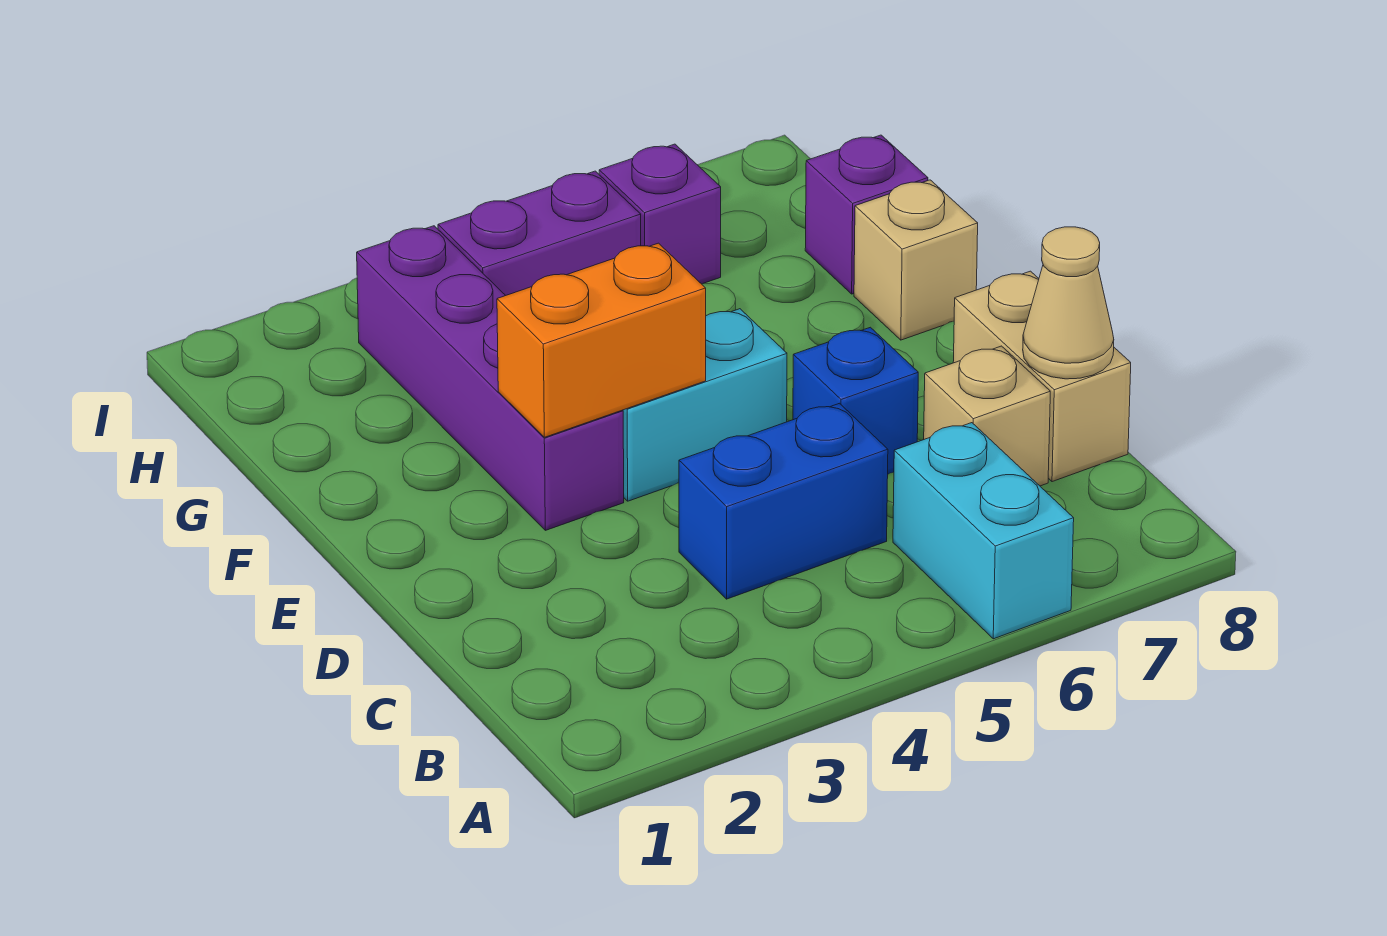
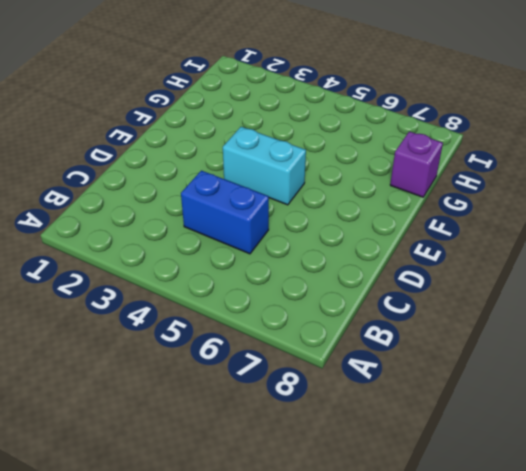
none -> cyan 1x2 brick [893,423,1074,639]
none -> tan 1x1 brick [924,346,1050,486]
none -> tan 1x2 brick [953,271,1131,482]

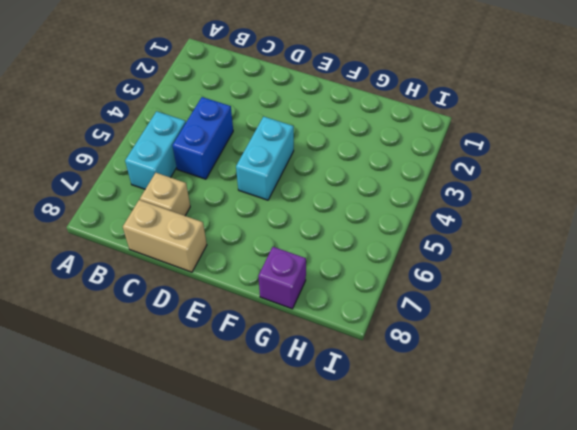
cyan 1x2 brick [125,111,186,189] -> cyan 1x2 brick turned to [893,423,1074,639]
none -> blue 1x1 brick [793,327,918,474]
none -> purple 1x4 brick [357,226,624,530]
none -> tan 1x1 brick [854,180,978,340]

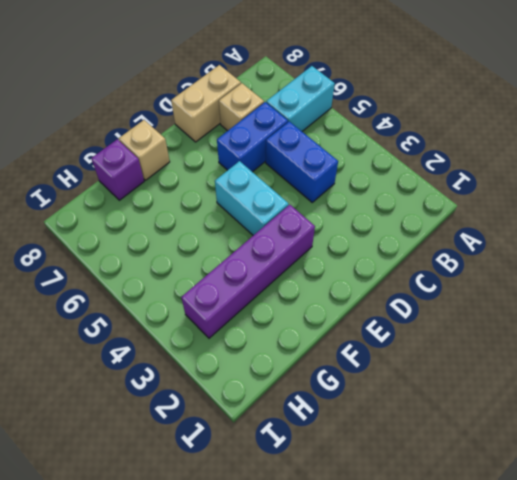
blue 1x2 brick [217,102,288,172] -> blue 1x1 brick [793,327,918,474]
none -> purple 1x2 brick [438,171,641,295]
none -> purple 1x1 brick [599,144,721,284]
none -> tan 1x1 cone [1023,227,1114,379]

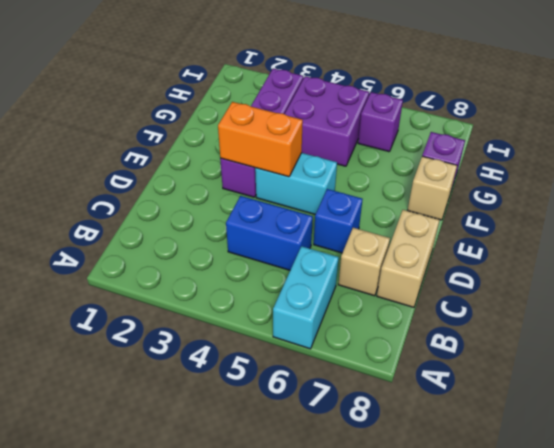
purple 2x2 brick [285,76,369,166] -> purple 1x2 brick [438,171,641,295]
none -> tan 1x1 cone [1023,227,1114,379]

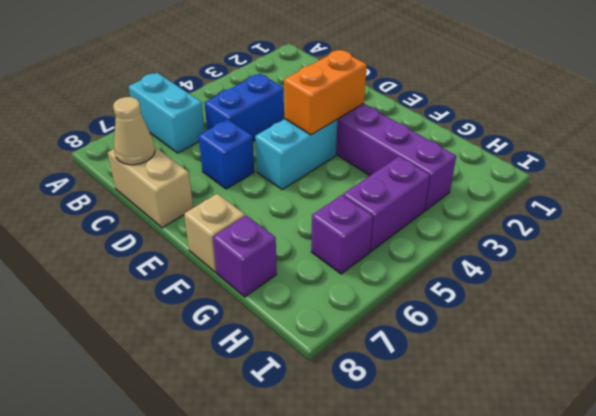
none -> tan 1x1 brick [924,346,1050,486]

